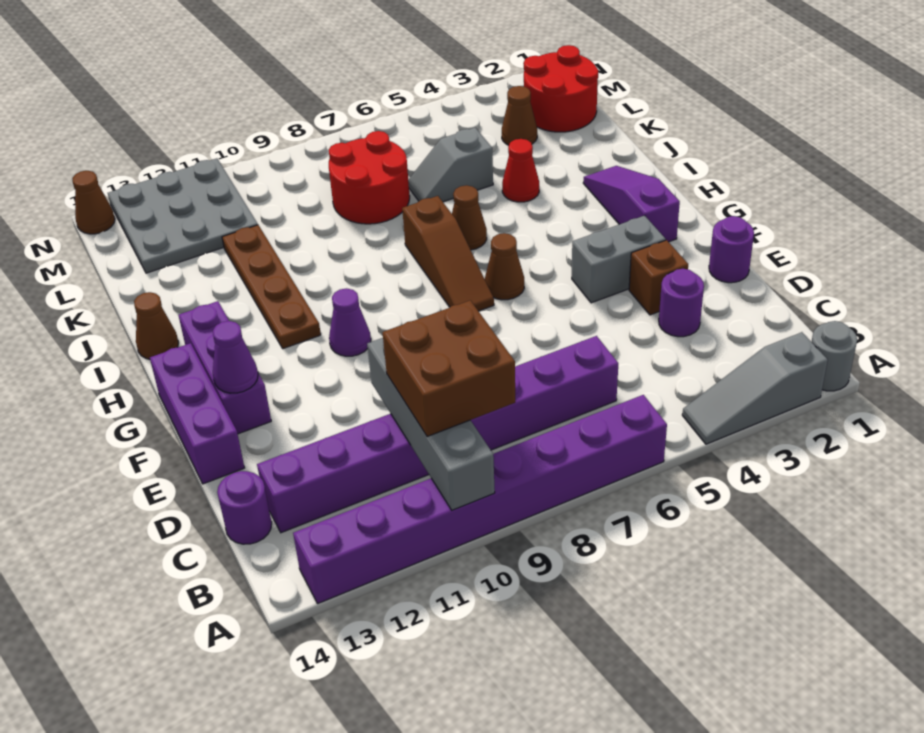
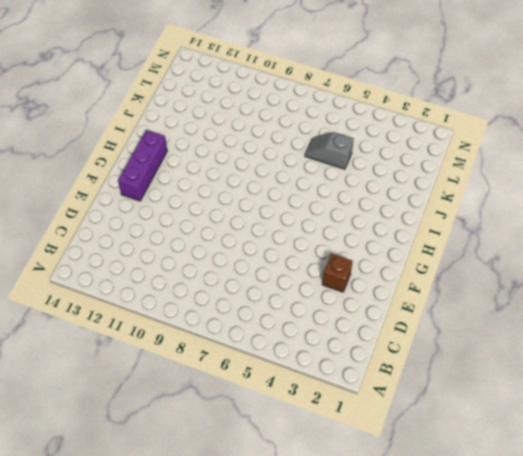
none -> grey 1x1 round brick [812,321,857,391]
none -> grey 1x3 slope [682,332,828,444]
none -> purple 1x8 brick [293,395,667,604]

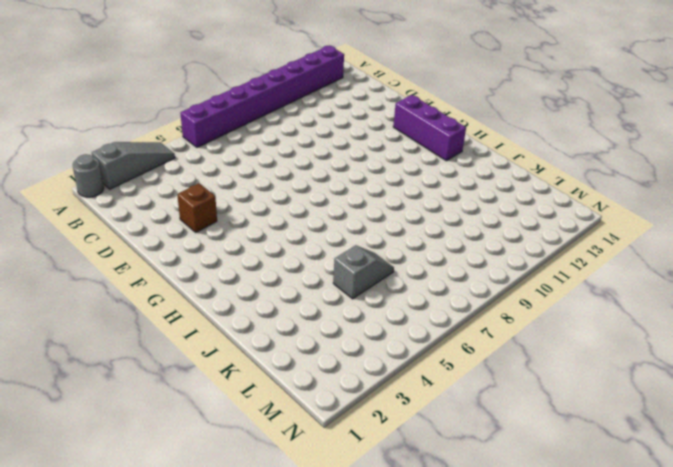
none -> purple 1x8 brick [257,336,618,533]
none -> purple 1x1 round brick [217,471,272,544]
none -> purple 1x1 round brick [659,269,704,337]

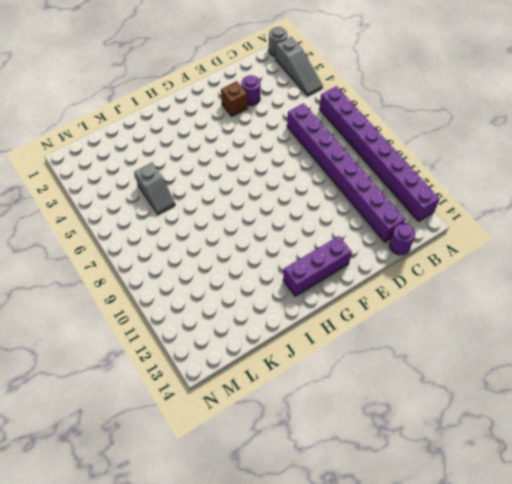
none -> purple 1x1 round brick [709,216,754,283]
none -> purple 1x3 brick [150,343,245,484]
none -> grey 1x2 brick [572,216,666,303]

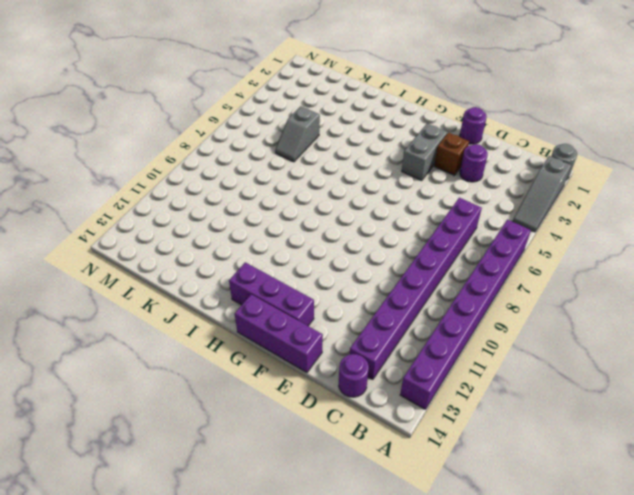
none -> purple 1x3 slope [583,166,680,242]
none -> brown 1x1 cone [485,233,524,300]
none -> brown 1x3 slope [402,196,494,311]

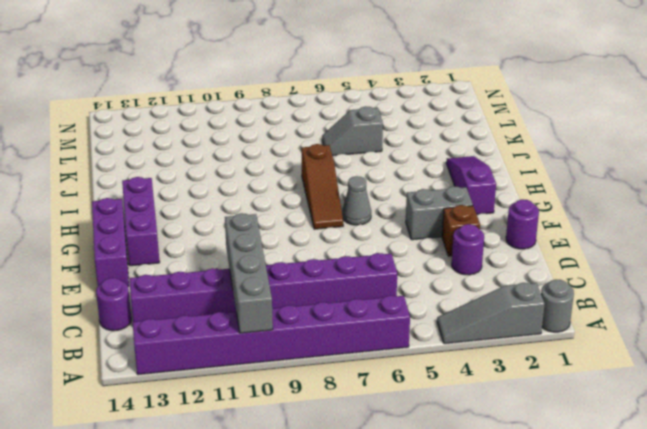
grey 1x1 cone [342,176,371,225] -> brown 1x1 cone [485,233,524,300]
none -> purple 1x1 cone [329,288,371,356]
none -> brown 1x4 plate [222,225,321,349]
none -> brown 1x1 cone [452,185,487,250]

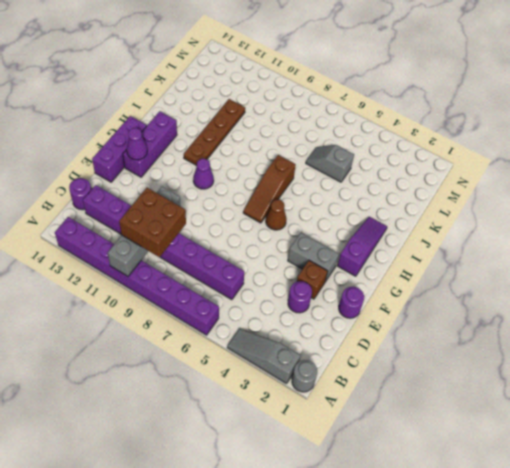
none -> brown 1x1 cone [452,185,487,250]
none -> brown 1x1 cone [134,292,179,359]
none -> red 1x1 cone [502,139,539,202]

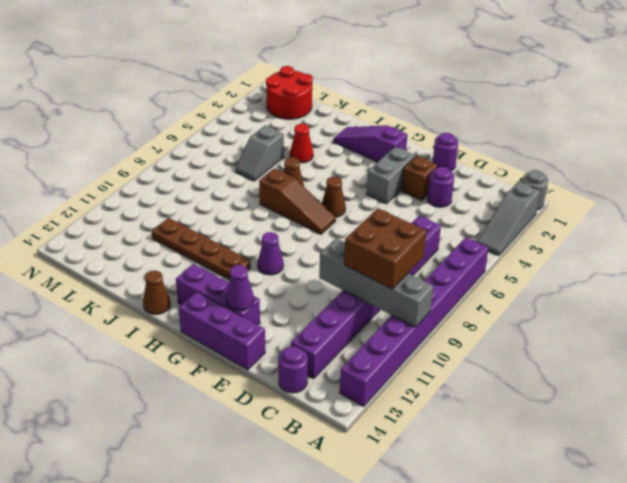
none -> red 2x2 round brick [329,131,410,224]
none -> brown 1x1 cone [502,86,537,145]
none -> grey 3x3 plate [108,158,258,273]

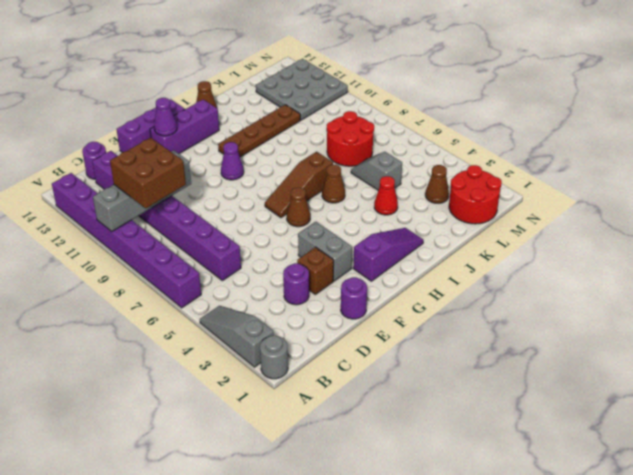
none -> brown 1x1 cone [72,171,115,234]

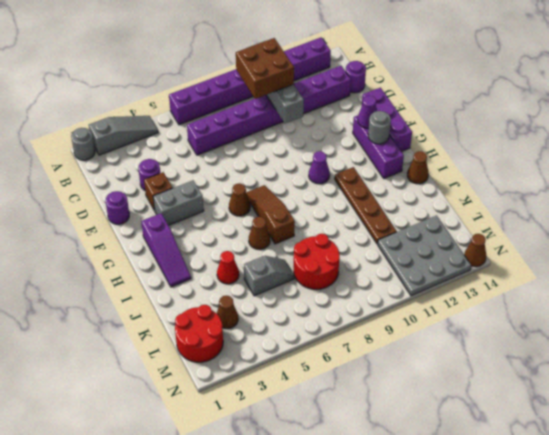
grey 1x1 round brick [368,111,391,144] -> none

